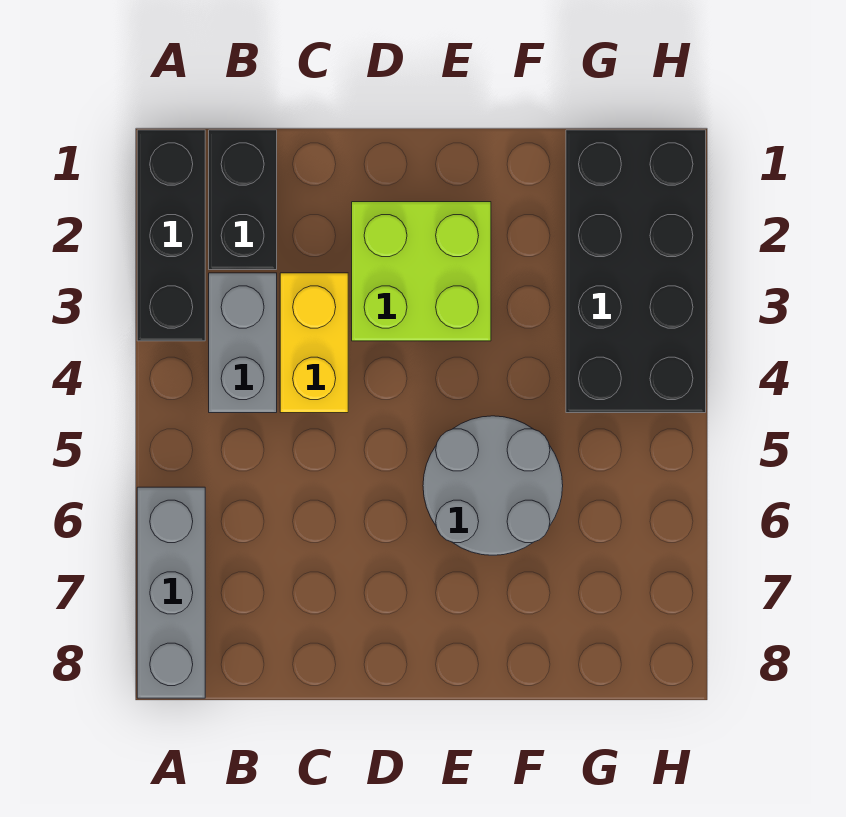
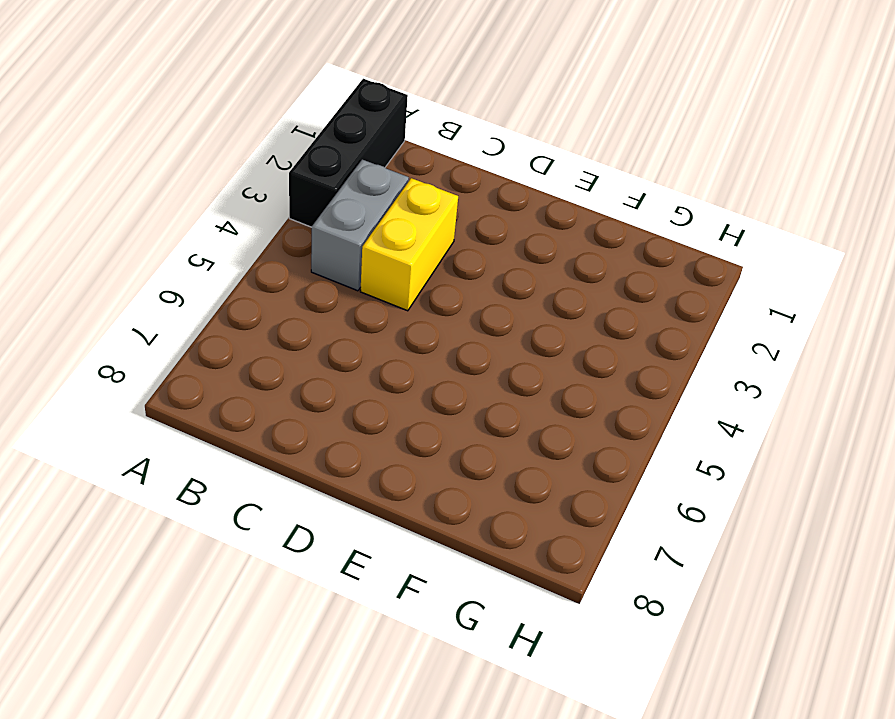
none -> grey 1x3 brick [137,487,205,698]
none -> black 1x2 brick [209,130,277,270]

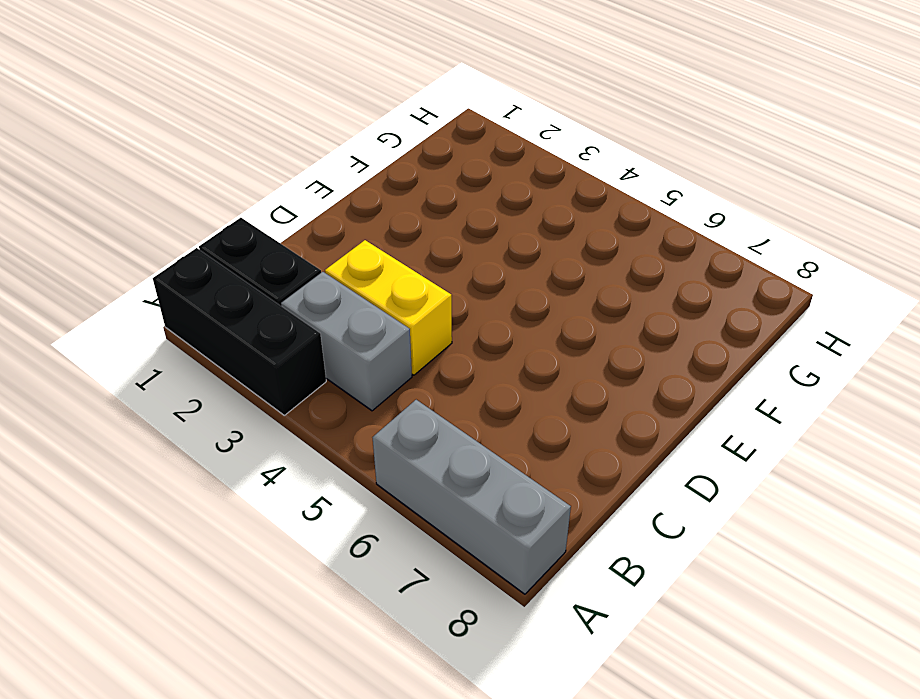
none -> lime 2x2 brick [352,202,491,341]
none -> grey 2x2 round brick [423,416,563,555]

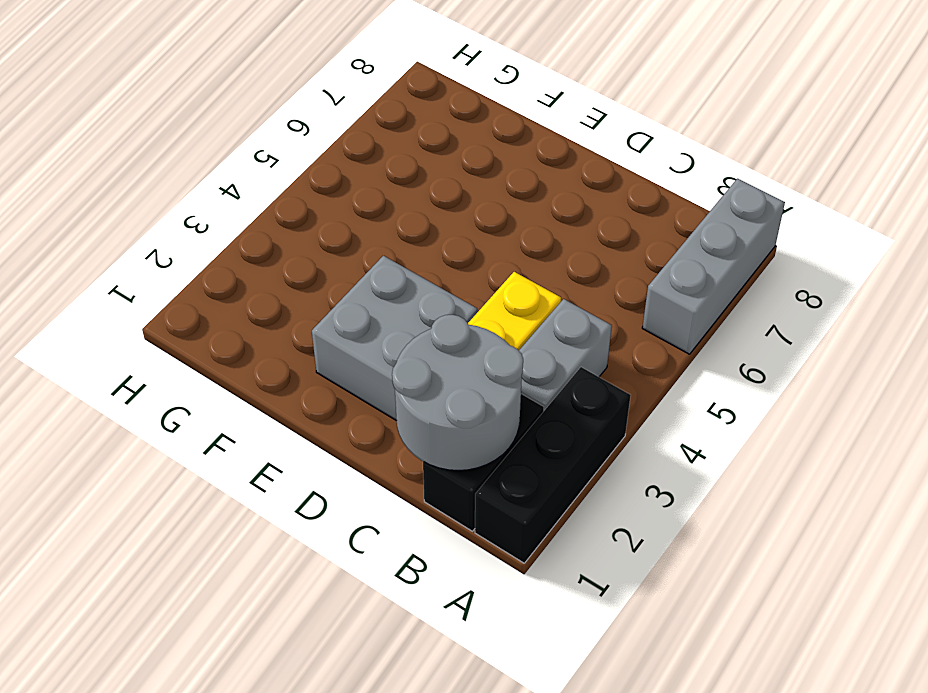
grey 2x2 round brick [392,315,523,471] -> grey 2x2 round brick moved to [423,416,563,555]
grey 2x2 brick [312,256,477,421] -> lime 2x2 brick [352,202,491,341]
none -> black 2x4 brick [566,130,706,413]

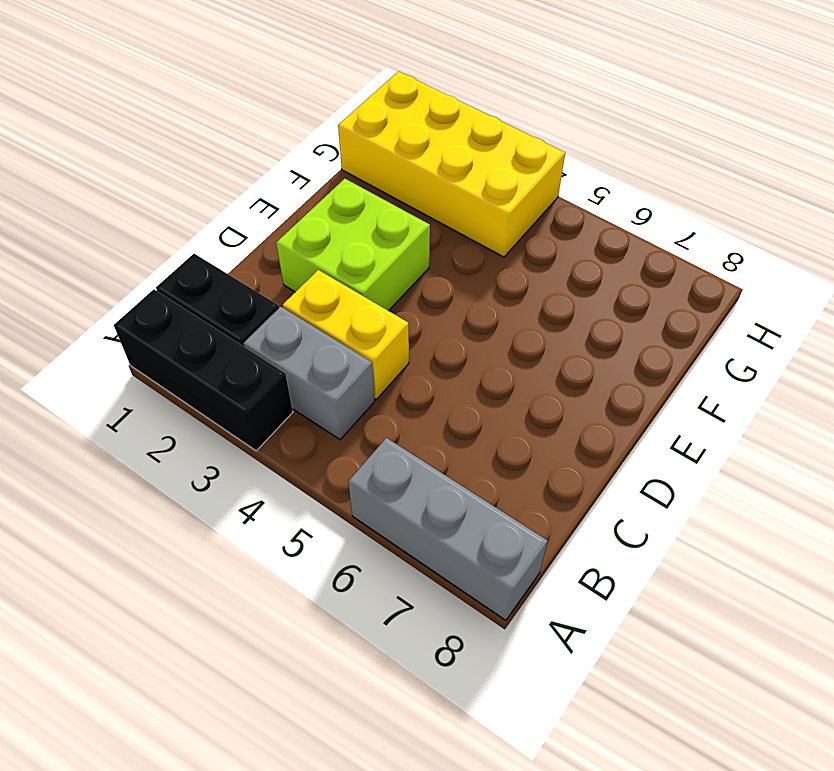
yellow 2x4 brick [338,71,565,257] -> black 2x4 brick [566,130,706,413]
none -> grey 2x2 round brick [423,416,563,555]

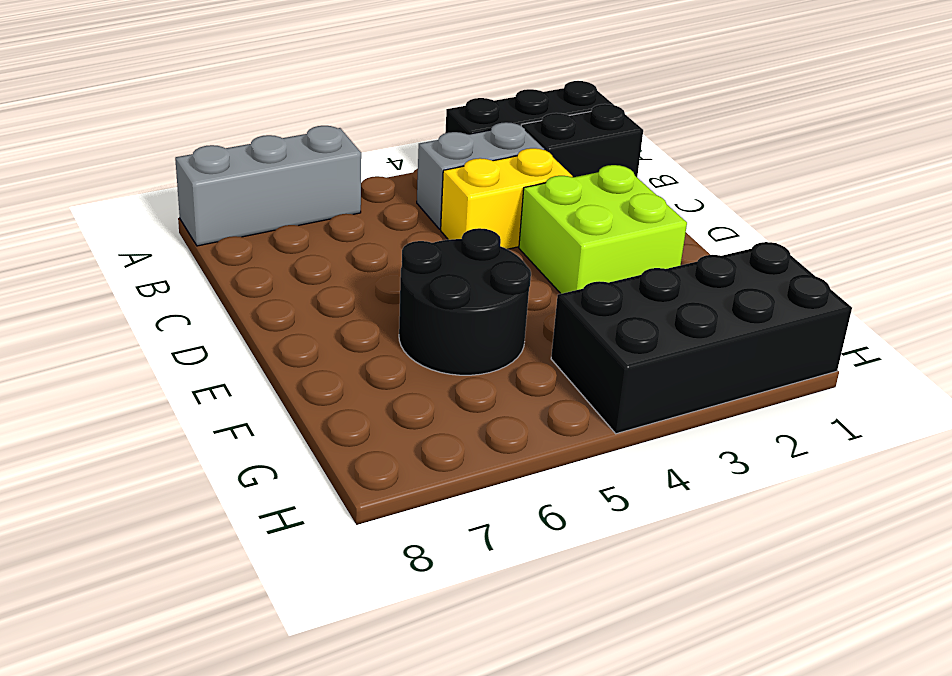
black 2x2 round brick [399,228,531,375] -> grey 2x2 round brick [423,416,563,555]

